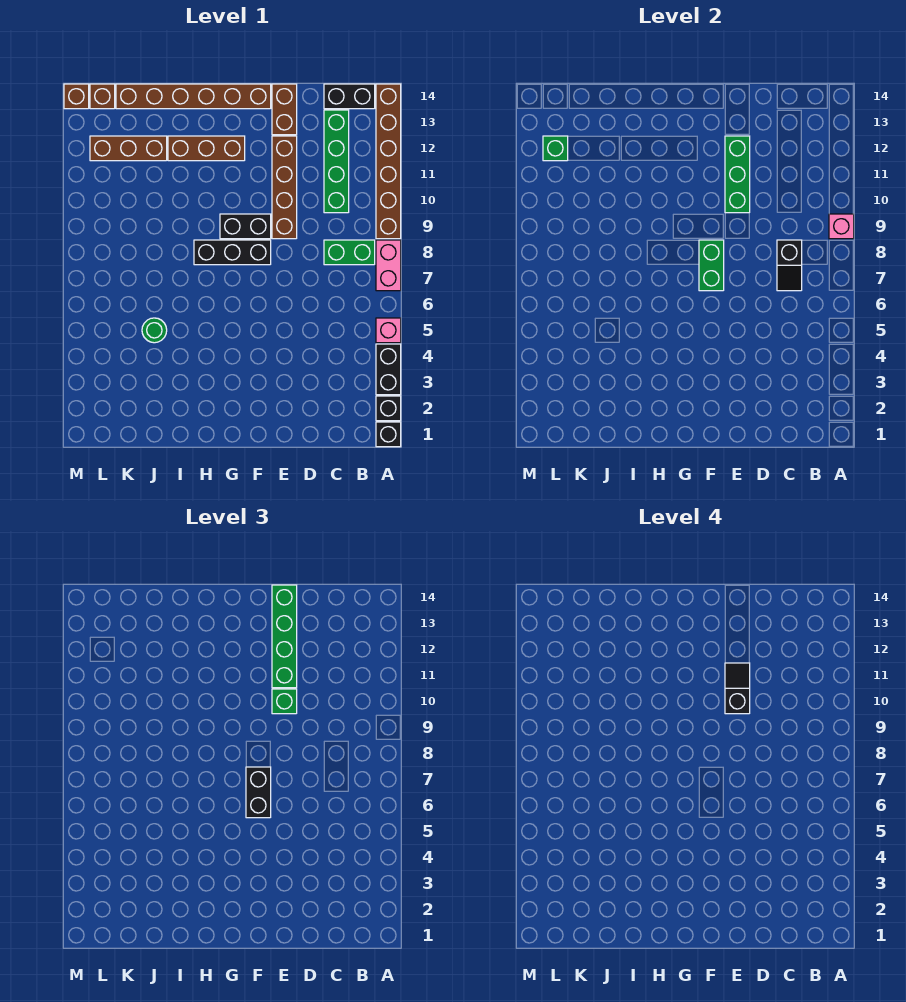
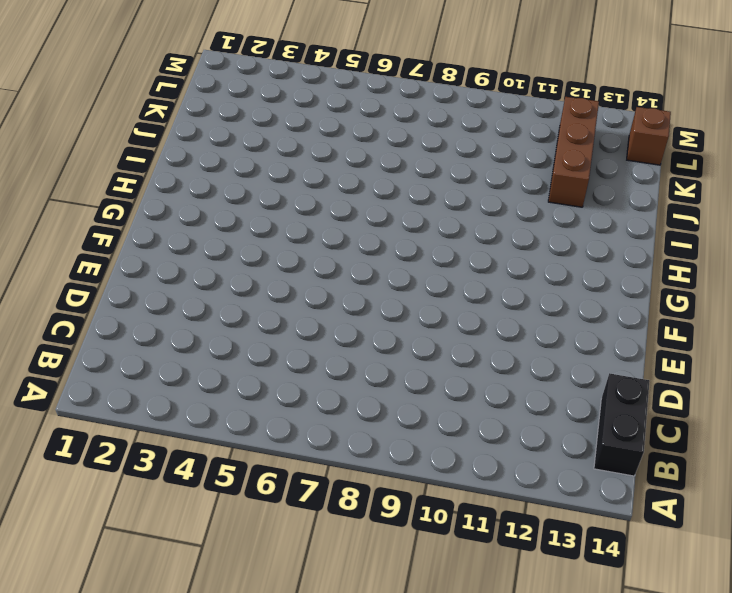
none -> black 1x1 brick [376,422,401,447]
none -> black 1x1 brick [376,396,401,421]
none -> black 1x2 brick [376,344,401,395]

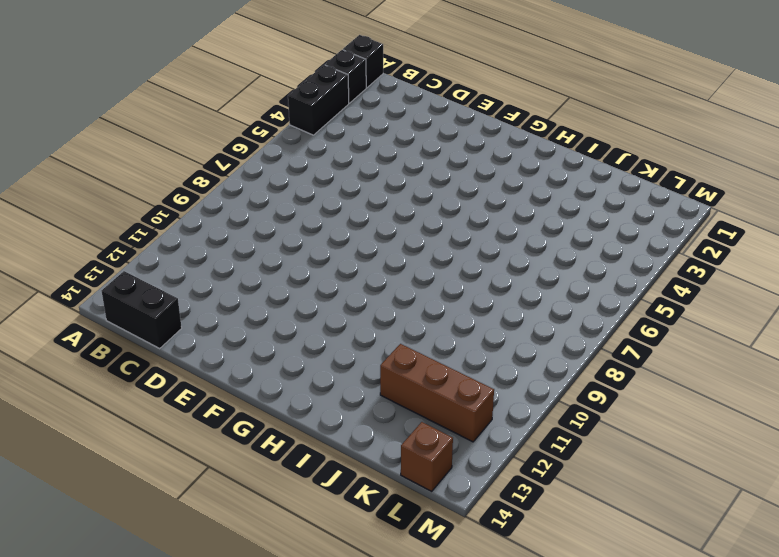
none -> pink 1x1 brick [376,318,401,343]
none -> pink 1x2 brick [376,240,401,291]
none -> brown 1x6 brick [376,84,401,239]

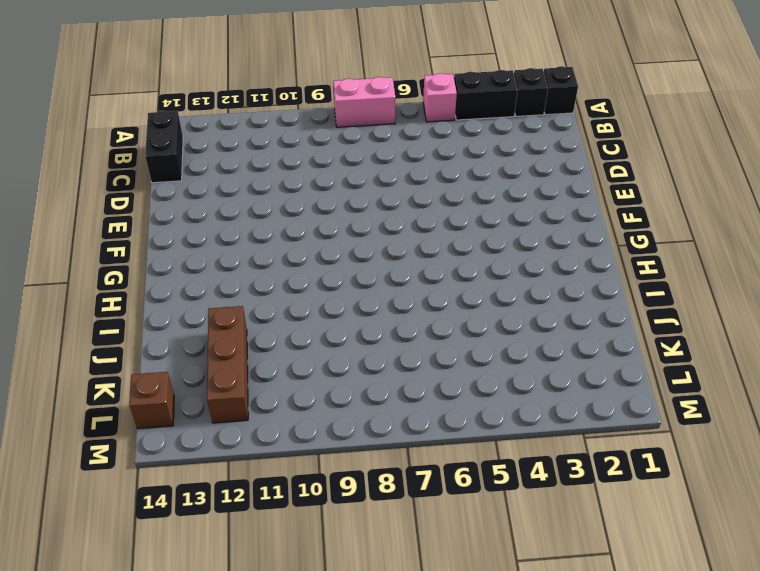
none -> brown 1x6 brick [376,84,401,239]
none -> green 1x2 brick [324,240,375,265]
none -> green 1x4 brick [324,110,349,213]

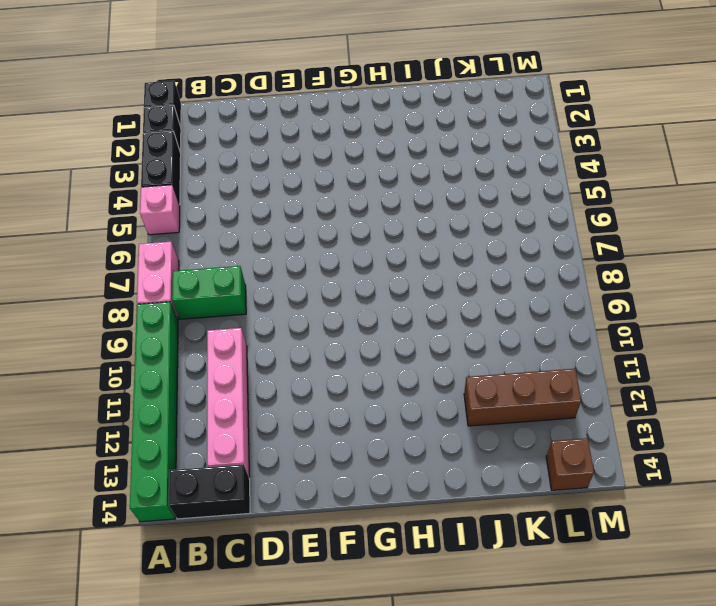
green 1x6 brick [130,302,178,522] -> brown 1x6 brick [376,84,401,239]
pink 1x4 brick [207,328,249,477] -> green 1x4 brick [324,110,349,213]
none -> brown 1x4 brick [272,136,297,239]
none -> brown 1x2 brick [272,84,297,135]
none -> black 1x3 brick [194,240,271,265]

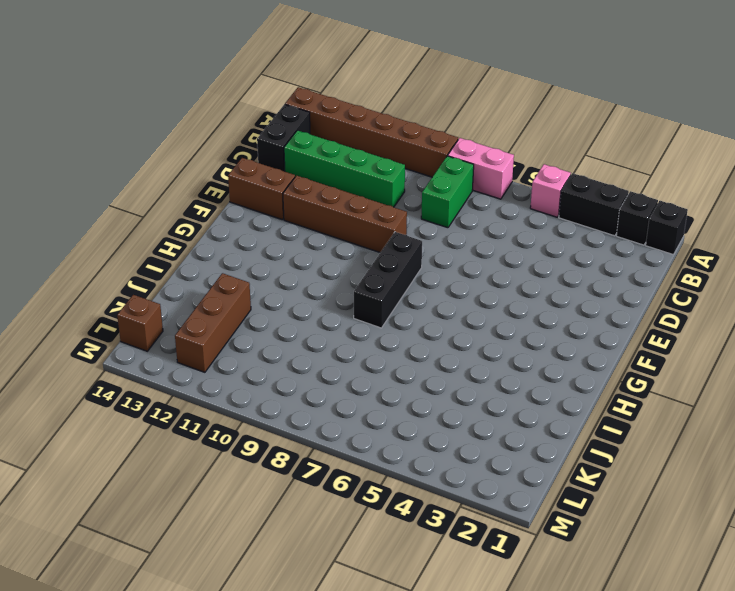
none -> black 1x2 brick [220,214,271,239]
none -> brown 1x6 brick [116,84,271,109]
none -> brown 1x3 brick [168,136,245,161]

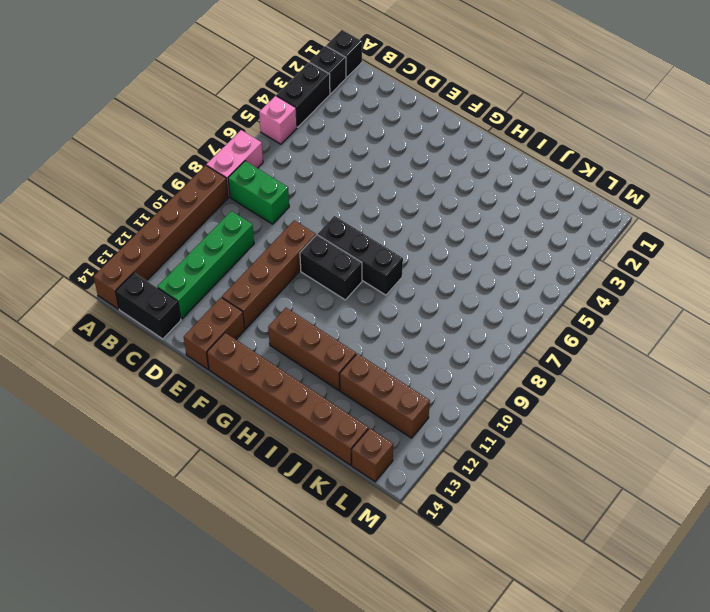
none -> green 1x1 round brick [142,318,167,343]
none -> brown 1x1 brick [64,84,89,109]
none -> pink 1x1 brick [829,214,854,239]

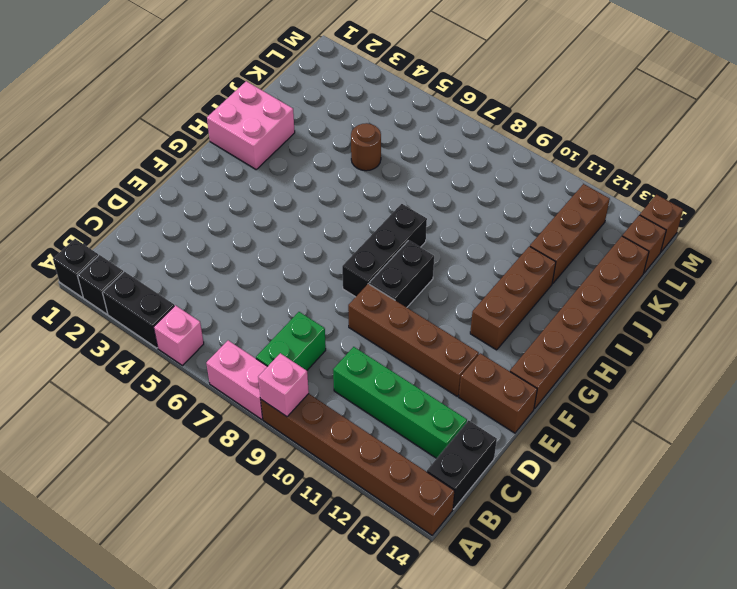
pink 2x2 brick [207,81,295,169] -> none
brown 1x1 round brick [351,123,381,171] -> green 1x1 round brick [142,318,167,343]
none -> black 1x2 slope [777,240,802,291]
none -> green 1x3 brick [725,136,750,213]
none -> green 1x2 brick [699,240,724,291]

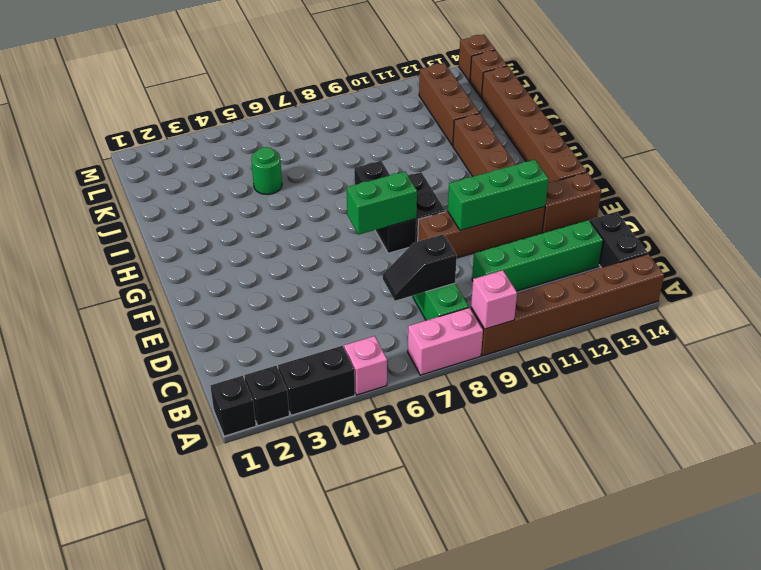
none -> green 1x1 brick [543,136,568,161]
none -> green 1x1 brick [272,689,297,714]
none -> green 1x4 brick [272,585,297,688]

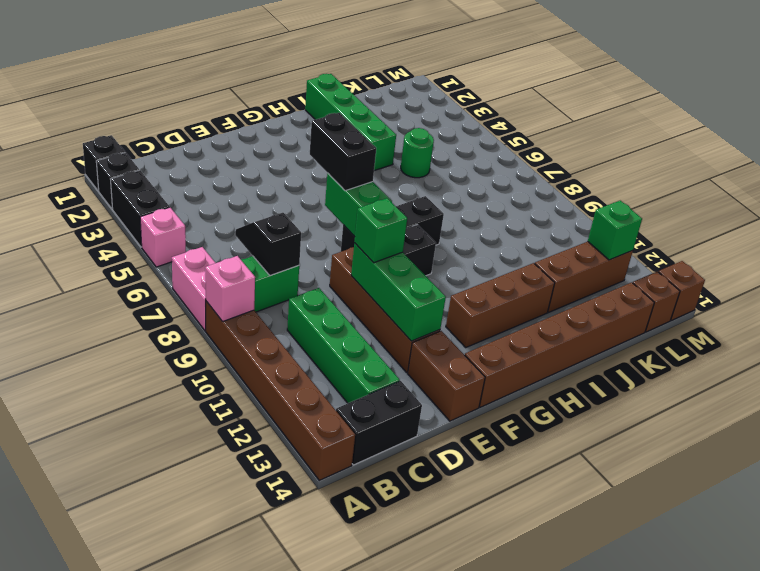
green 1x4 brick [305,74,396,171] -> green 1x4 brick moved to [272,585,297,688]
none -> black 1x2 slope [725,663,750,714]

